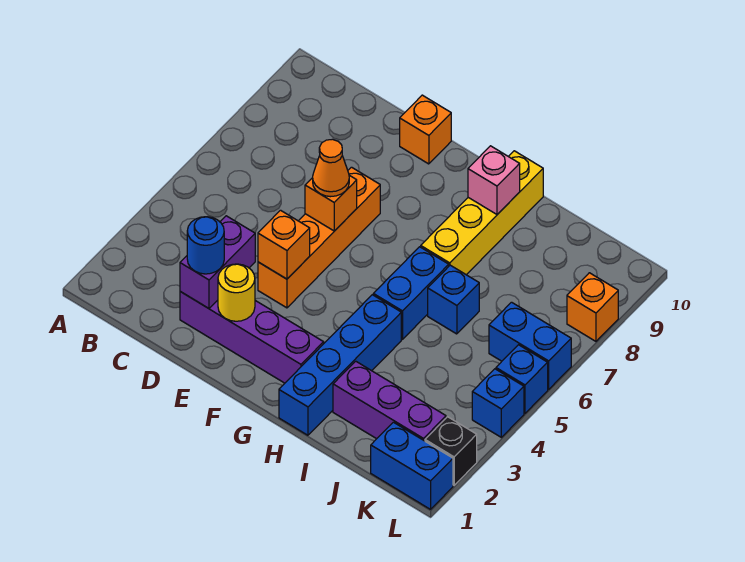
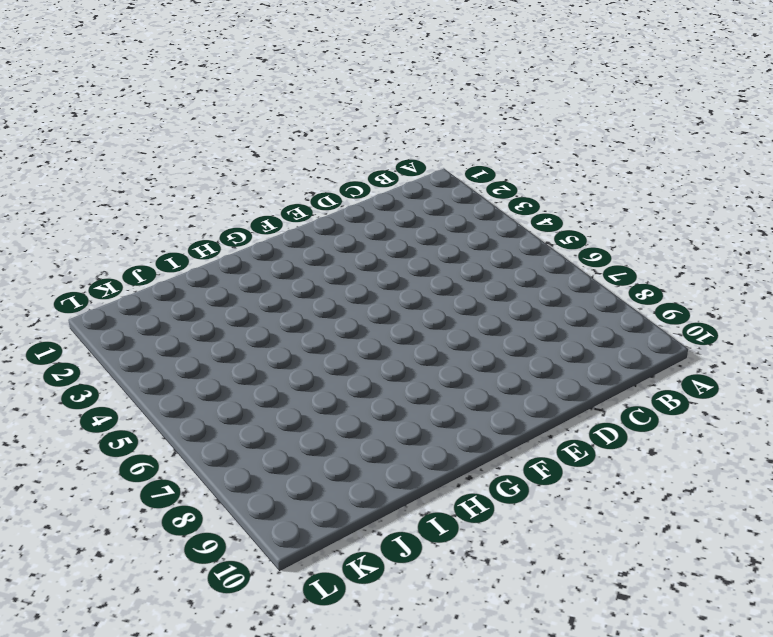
none -> purple 1x4 brick [180,292,324,383]
none -> orange 1x4 brick [258,167,380,308]
none -> orange 1x1 brick [400,95,451,164]

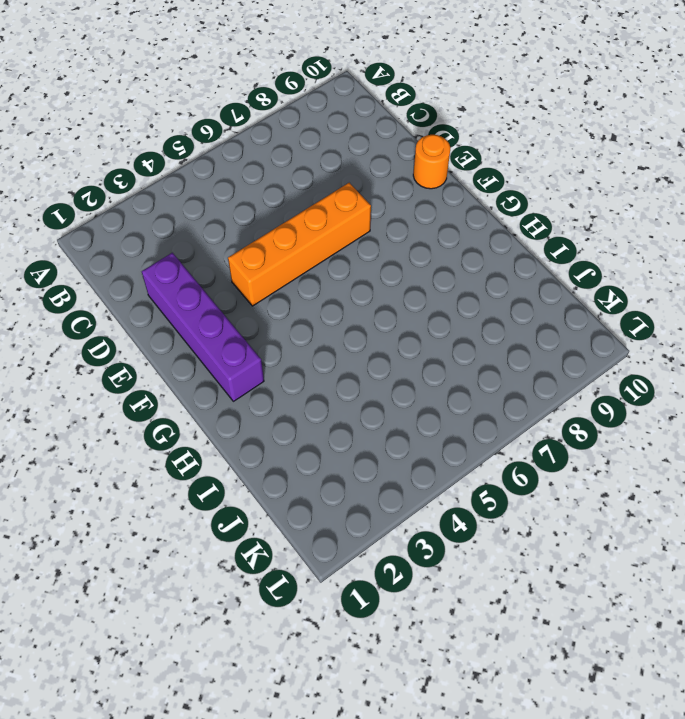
orange 1x1 round brick [413,135,450,189] -> orange 1x1 brick [400,95,451,164]
none -> blue 1x4 brick [279,295,401,435]
none -> blue 1x2 brick [373,247,449,339]
none -> yellow 1x4 brick [421,151,543,275]

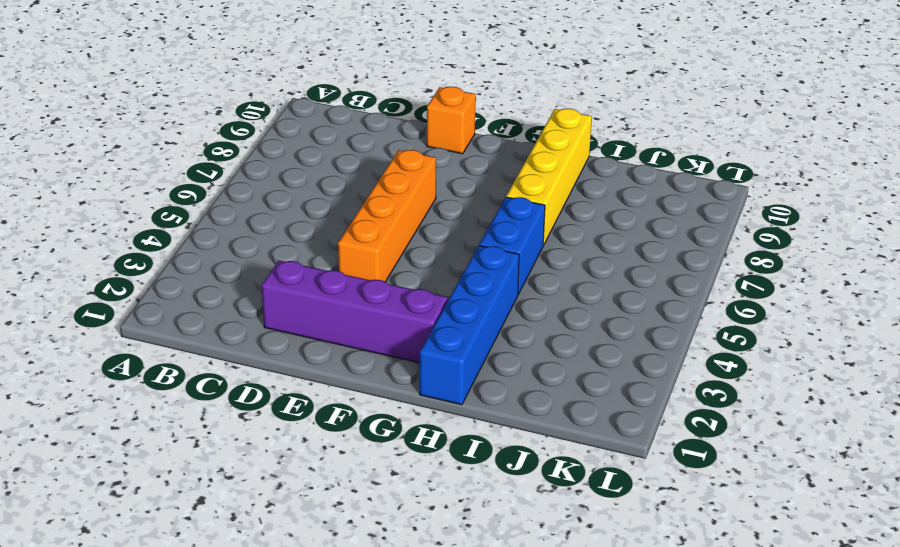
none -> purple 1x3 brick [333,361,446,441]
none -> blue 1x1 brick [428,265,479,334]
none -> blue 1x2 brick [371,422,453,509]

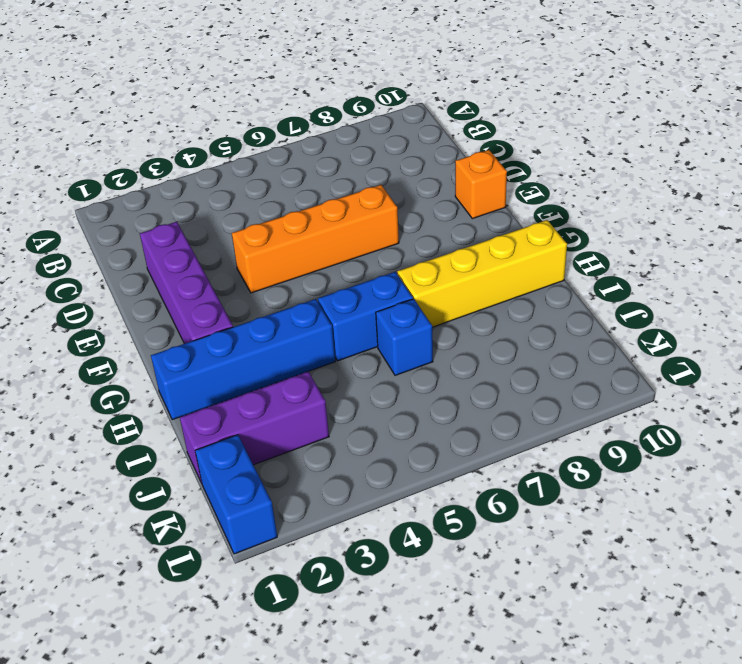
purple 1x3 brick [180,371,329,483] -> purple 1x3 brick turned to [333,361,446,441]
none -> blue 1x2 brick [489,302,571,389]
none -> black 1x1 brick [425,417,477,485]
none -> blue 1x1 brick [472,369,524,437]

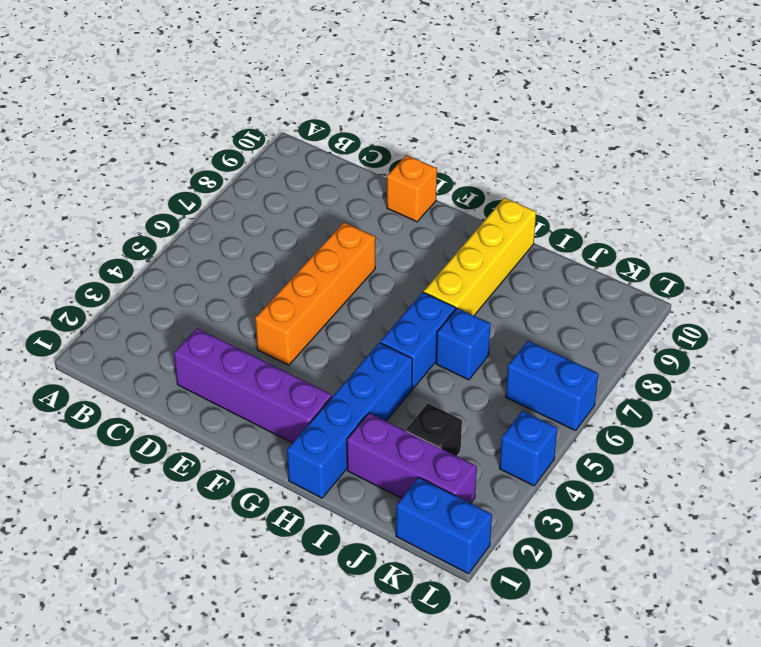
black 1x1 brick [406,403,462,456] -> black 1x1 brick moved to [425,417,477,485]
none -> blue 1x1 brick [496,345,548,413]
none -> orange 1x1 brick [567,273,618,341]
none -> purple 1x2 brick [180,216,255,308]

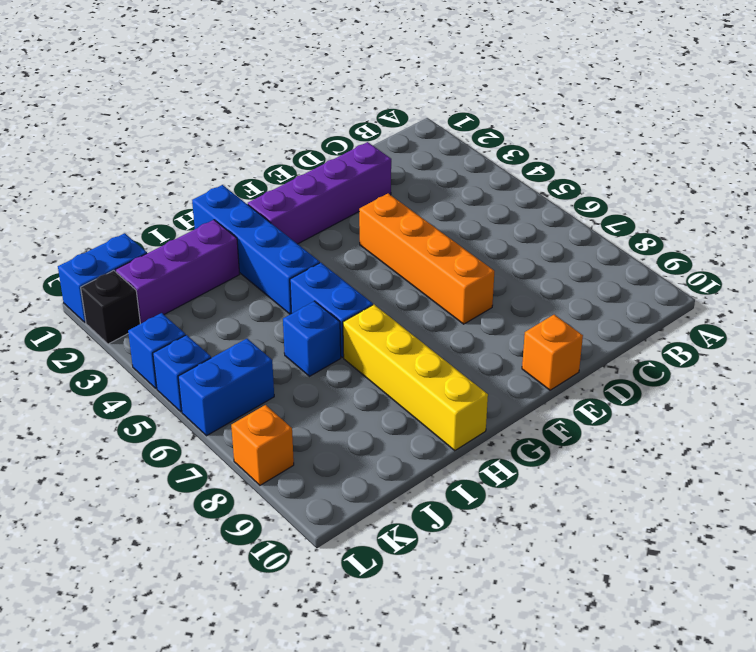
none -> purple 1x2 brick [180,216,255,308]
none -> yellow 1x1 round brick [218,264,255,321]
none -> orange 1x1 brick [258,210,310,279]

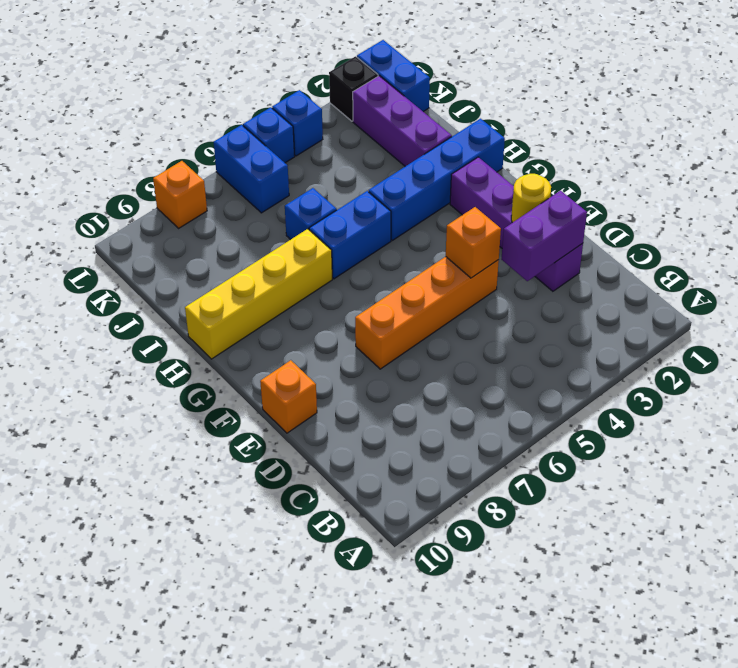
none -> orange 1x1 brick [305,175,357,231]
none -> pink 1x1 brick [468,146,520,214]
none -> blue 1x1 round brick [187,217,224,274]

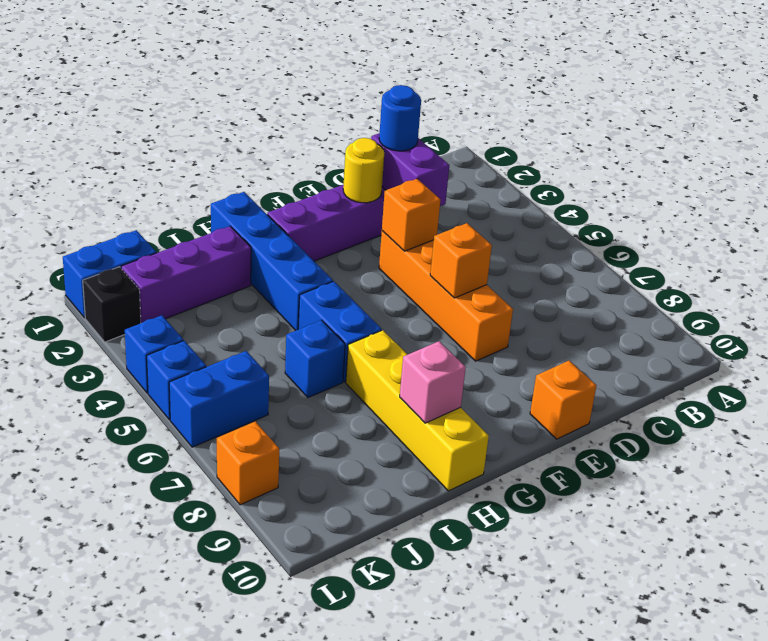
none -> orange 1x1 cone [313,139,349,197]

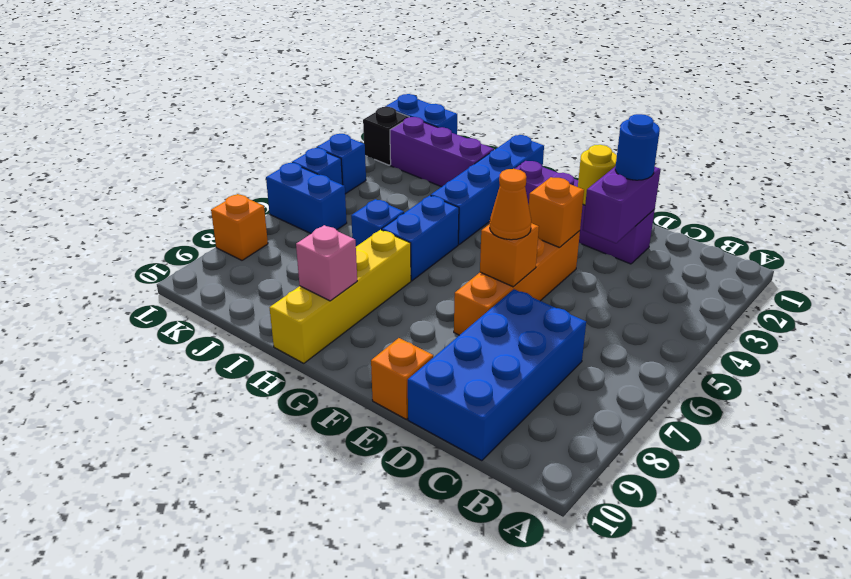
blue 2x4 brick [408,289,586,461] -> none

